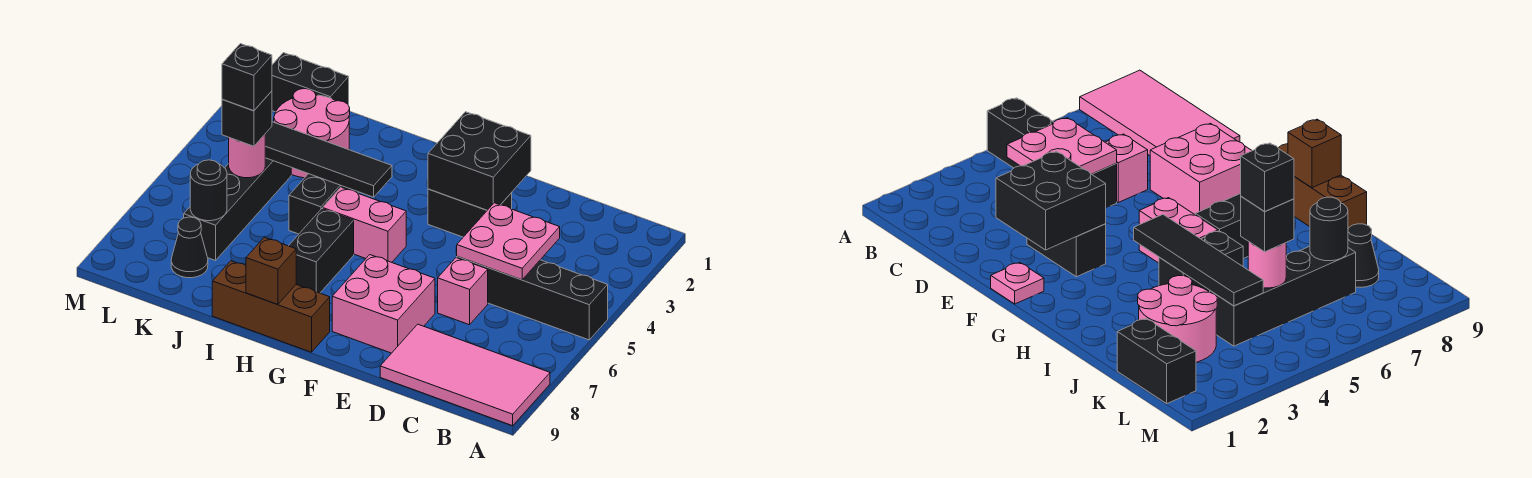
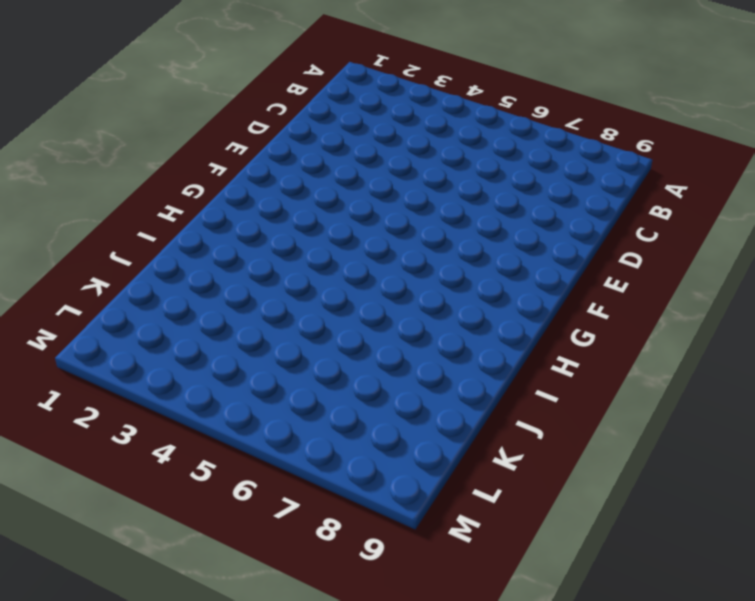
none -> black 1x4 brick [457,256,608,340]
none -> pink 2x4 tile [380,324,550,426]
none -> pink 1x1 brick [438,258,488,325]

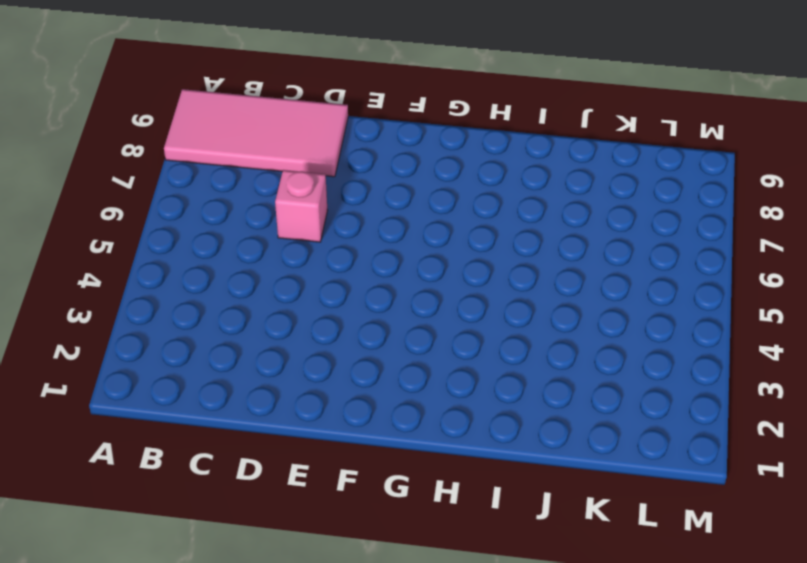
none -> black 1x4 brick [457,256,608,340]
none -> black 1x2 brick [428,189,512,237]
none -> pink 2x2 brick [332,255,435,353]

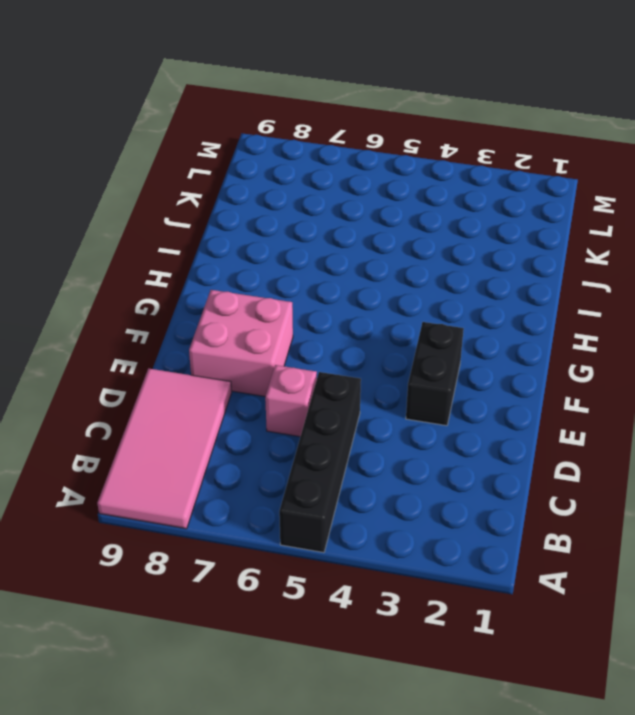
none -> pink 1x1 plate [991,263,1044,304]
none -> pink 1x2 brick [323,187,406,262]
none -> brown 1x3 brick [212,261,330,352]

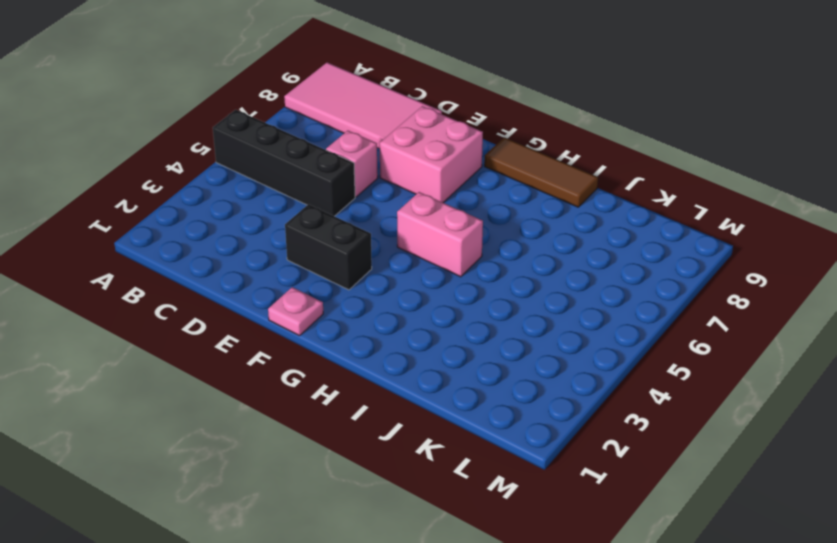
brown 1x3 tile [484,137,598,207] -> brown 1x3 brick [212,261,330,352]
none -> black 1x2 brick [289,209,354,293]
none -> black 1x2 brick [289,174,358,234]
none -> pink 2x2 round brick [274,89,350,178]

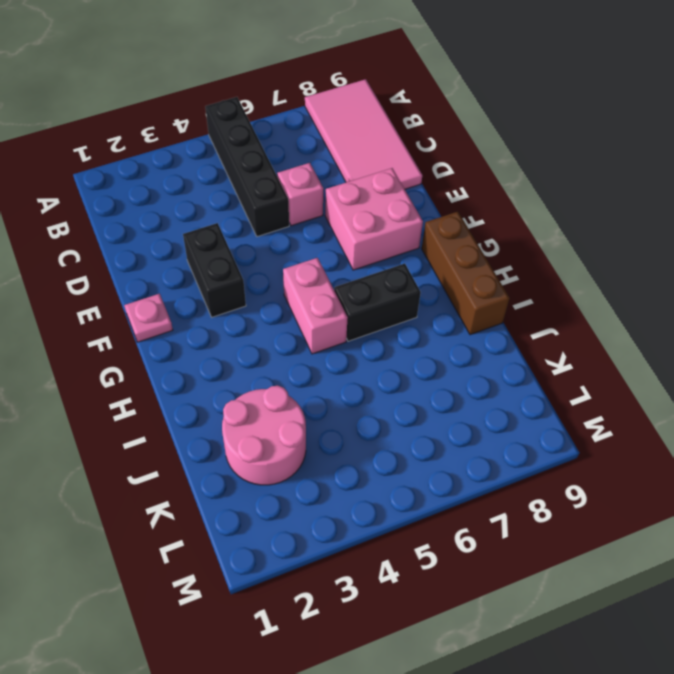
none -> black 1x2 brick [289,174,358,234]
none -> black 1x2 brick [272,53,349,112]
none -> black 1x4 brick [184,158,291,260]

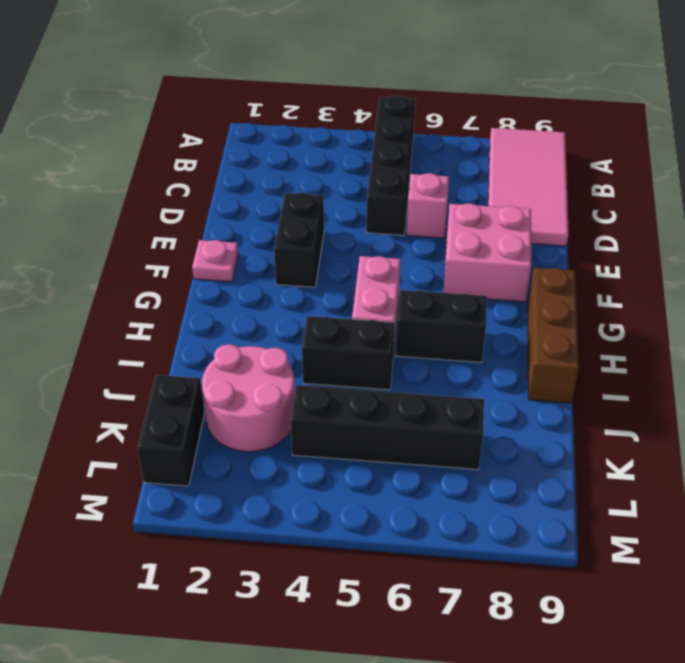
none -> black 1x1 cone [171,217,208,278]
none -> pink 2x2 plate [457,203,560,280]
none -> black 2x2 brick [428,112,531,210]

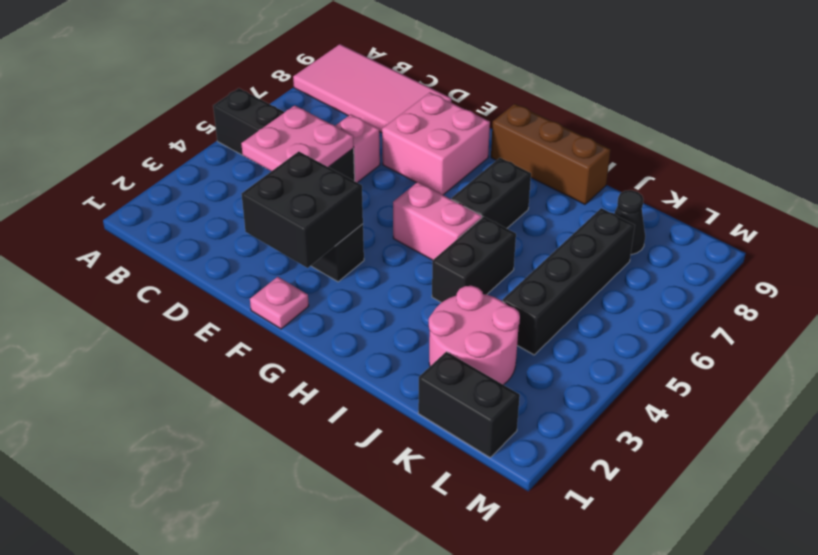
none -> black 1x4 tile [265,122,392,197]
none -> brown 1x1 brick [246,237,296,305]
none -> pink 1x1 round brick [229,135,265,178]

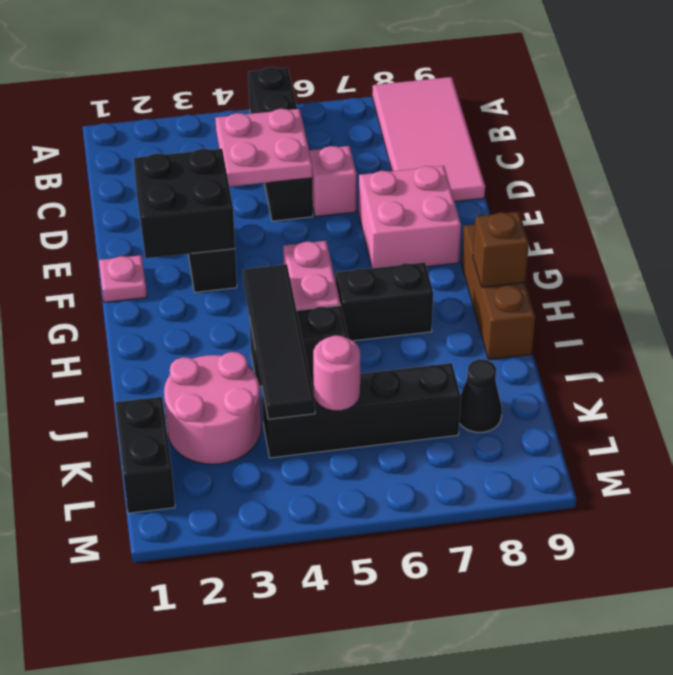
none -> black 1x1 round brick [190,160,227,221]
none -> black 1x1 brick [222,91,272,146]
none -> black 1x1 brick [222,44,272,111]

